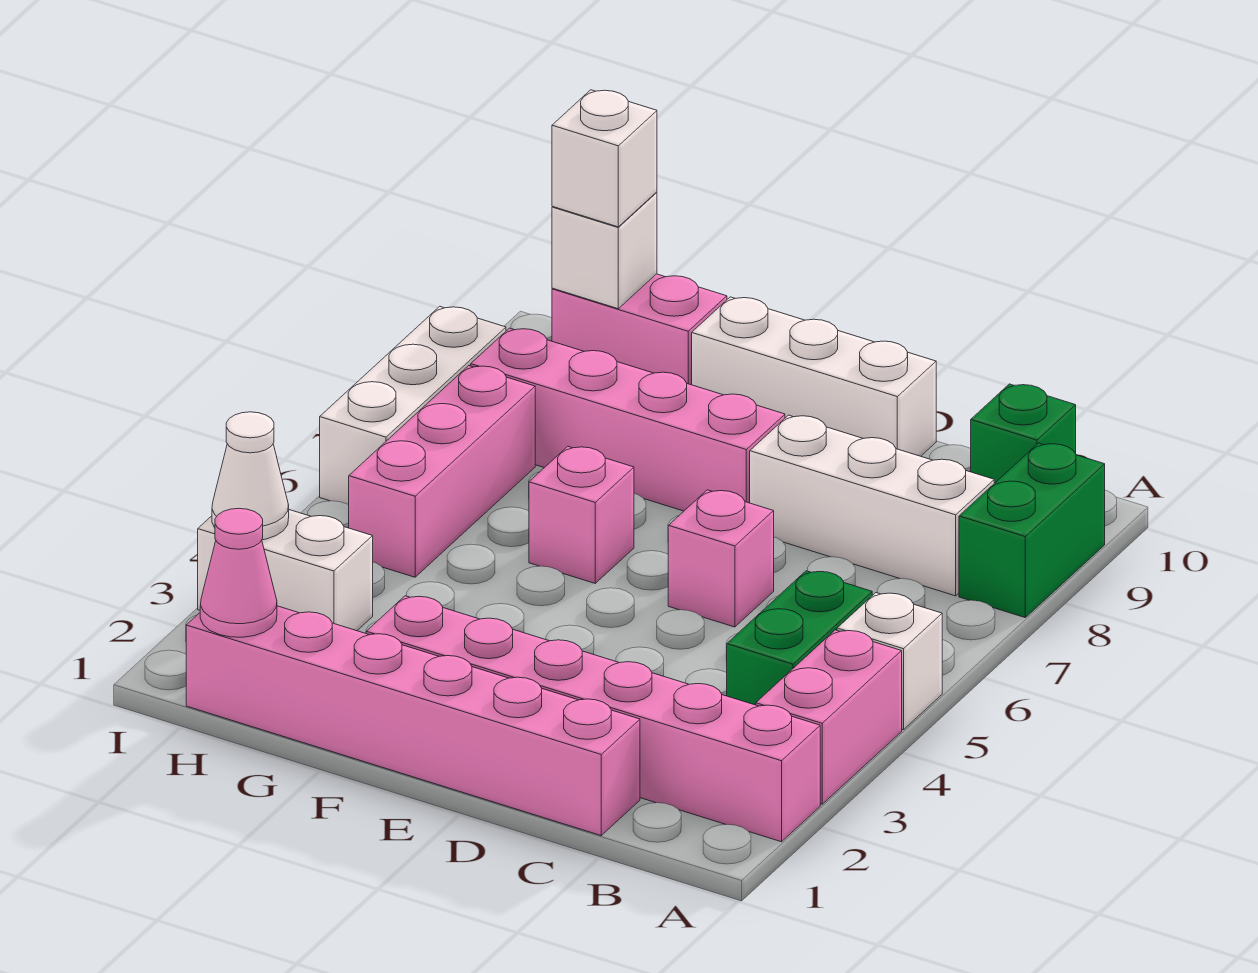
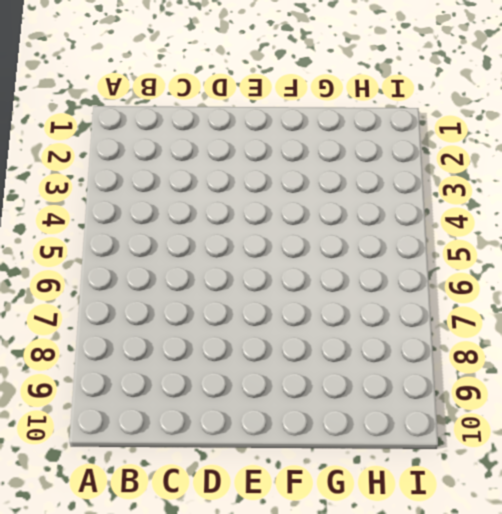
none -> pink 1x6 brick [366,596,820,842]
none -> pink 1x2 brick [756,630,902,804]
none -> white 1x1 brick [837,593,942,730]

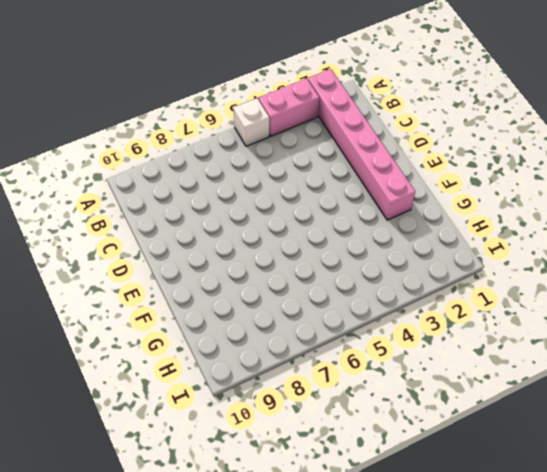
none -> green 1x2 brick [959,443,1105,617]
none -> green 1x2 brick [727,571,872,705]
none -> white 1x3 brick [750,415,994,596]

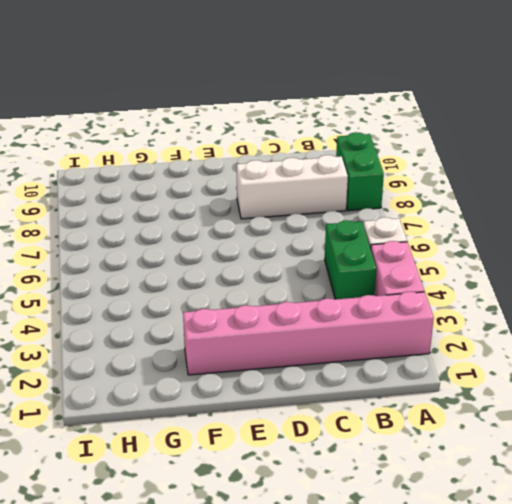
none -> green 1x1 brick [971,384,1076,483]
none -> pink 1x6 brick [186,606,640,835]
none -> pink 1x1 brick [668,490,774,627]

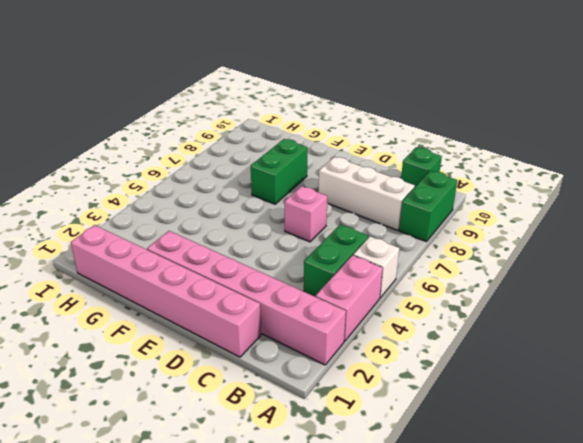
green 1x2 brick [251,139,308,204] -> pink 1x4 brick [471,328,785,511]
none -> white 1x3 brick [692,297,936,456]
none -> pink 1x1 brick [529,446,634,583]
none -> pink 1x2 brick [552,274,727,385]

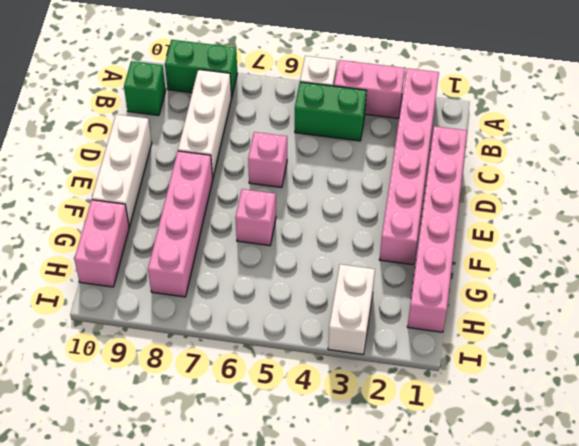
none -> pink 1x3 brick [349,366,535,577]
none -> white 1x3 brick [320,306,506,505]
none -> pink 1x1 cone [200,508,277,637]

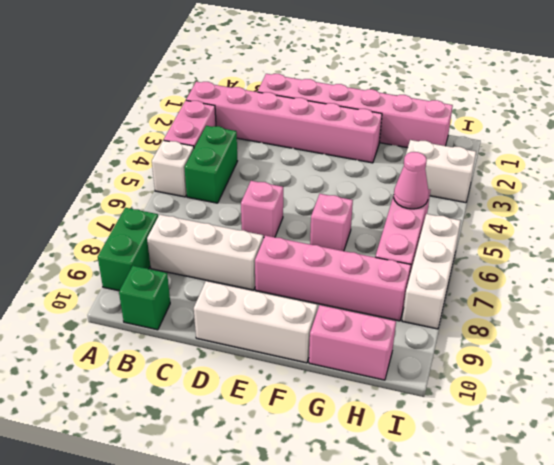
pink 1x1 cone [394,152,429,209] -> pink 1x1 cone moved to [200,508,277,637]
none -> white 1x1 brick [552,192,657,309]
none -> white 1x1 cone [212,412,289,540]
none -> white 1x1 brick [552,90,657,227]

